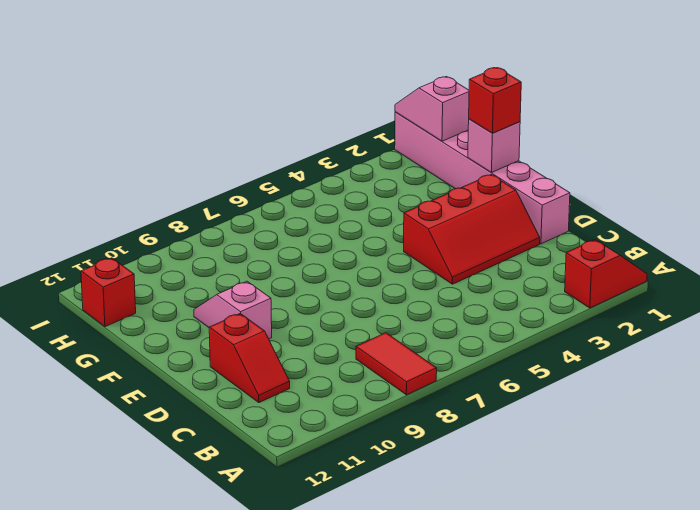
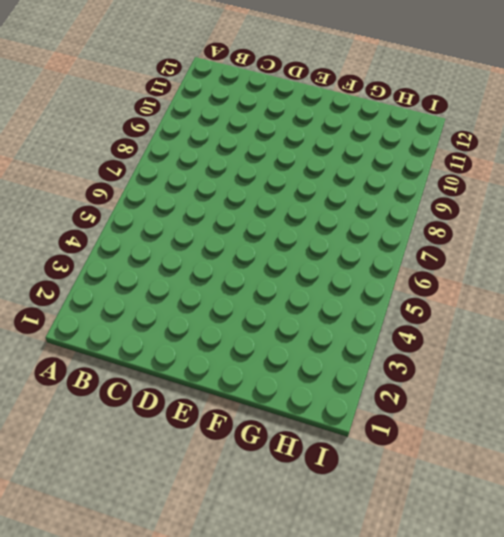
none -> red 1x2 slope [565,240,647,308]
none -> red 1x2 tile [356,333,437,395]

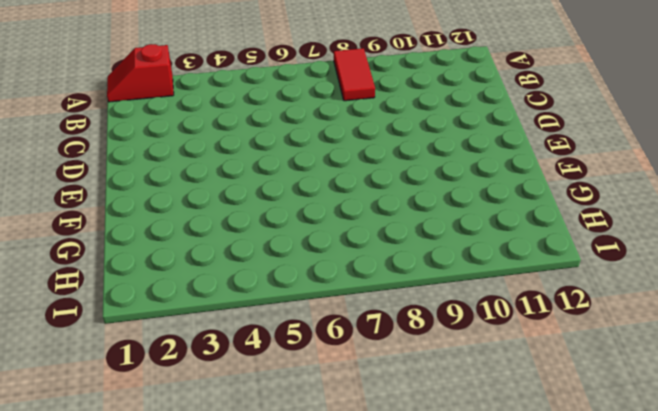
none -> red 1x2 slope [209,313,290,403]
none -> pink 1x6 brick [395,112,570,244]

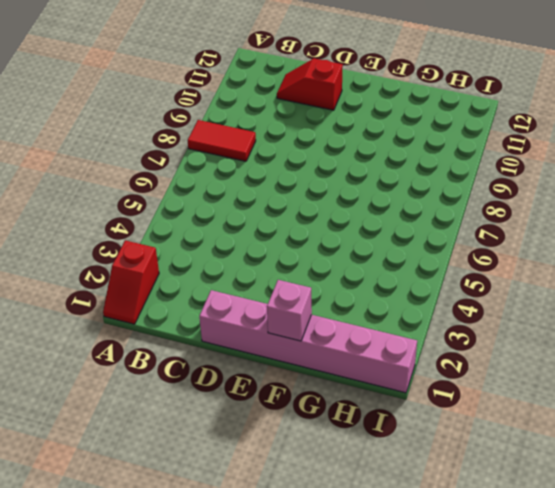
none -> red 2x3 slope [404,175,540,284]
none -> pink 1x2 slope [194,281,272,339]

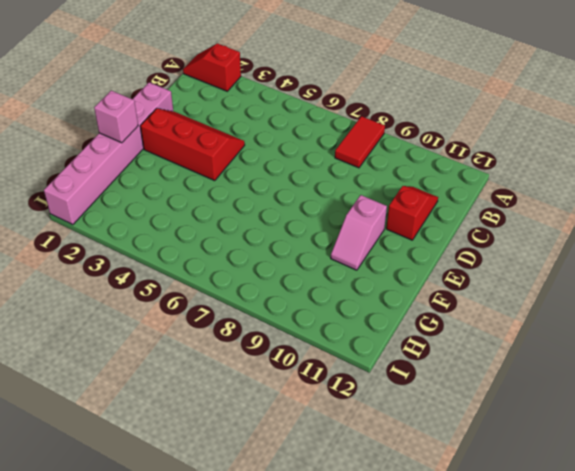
none -> red 1x1 brick [81,258,136,327]
none -> pink 1x2 slope [395,77,469,141]

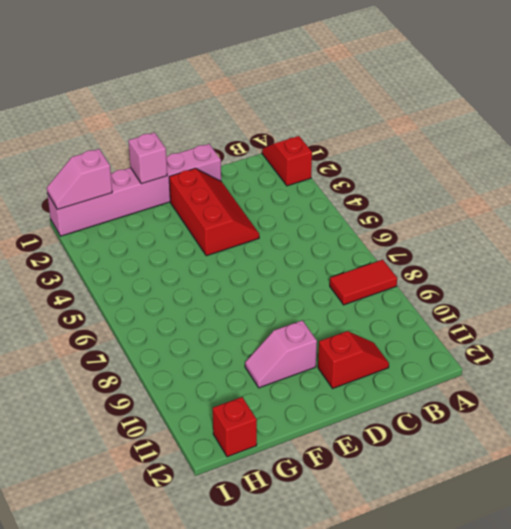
none -> red 1x1 brick [469,68,521,133]

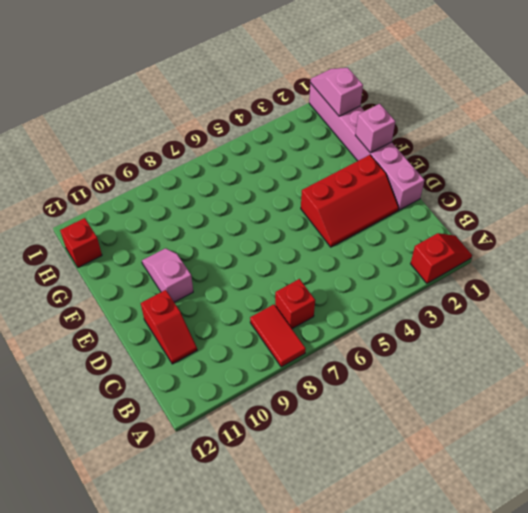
red 1x1 brick [275,279,315,329] -> red 1x1 brick moved to [469,68,521,133]

